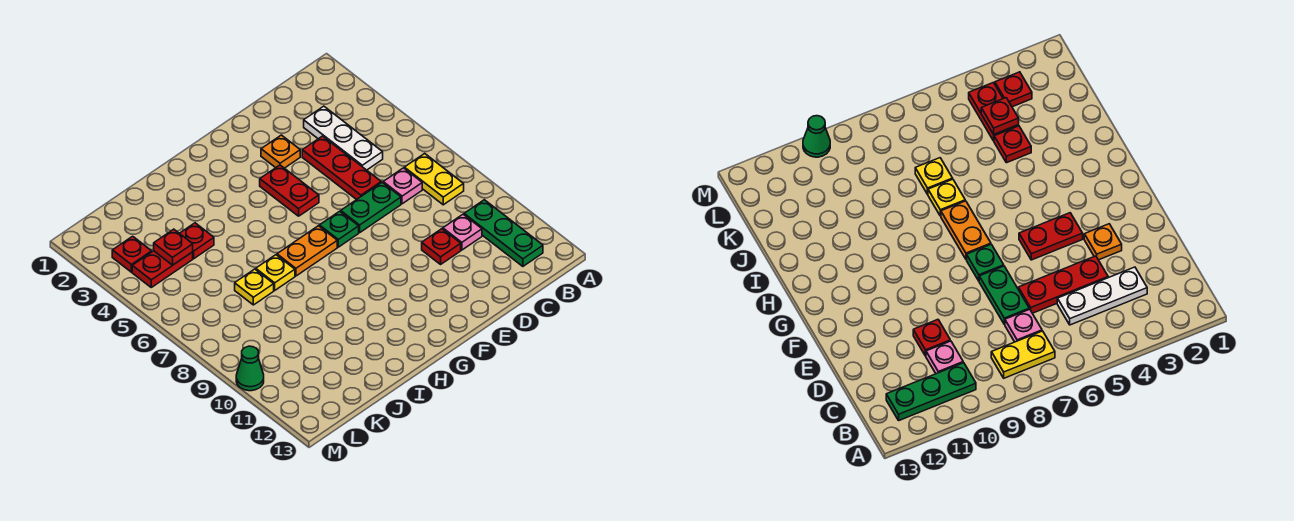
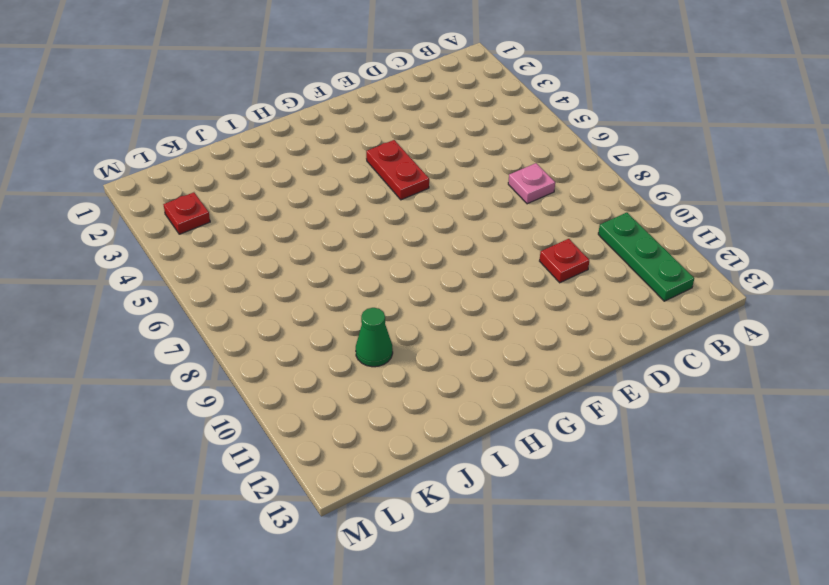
green 1x1 cone [356,308,393,367] -> green 1x1 cone moved to [236,346,264,391]
none -> yellow 1x2 plate [404,153,464,205]
none -> white 1x3 plate [304,106,383,170]
none -> pink 1x1 plate [443,214,482,250]

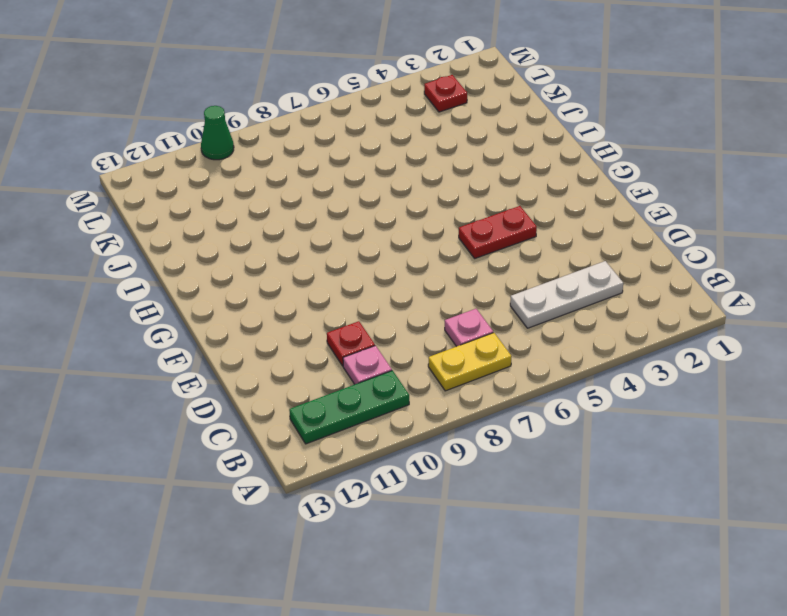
none -> red 1x3 plate [302,136,381,200]
none -> green 1x2 plate [341,182,401,233]
none -> orange 1x1 plate [261,135,300,168]

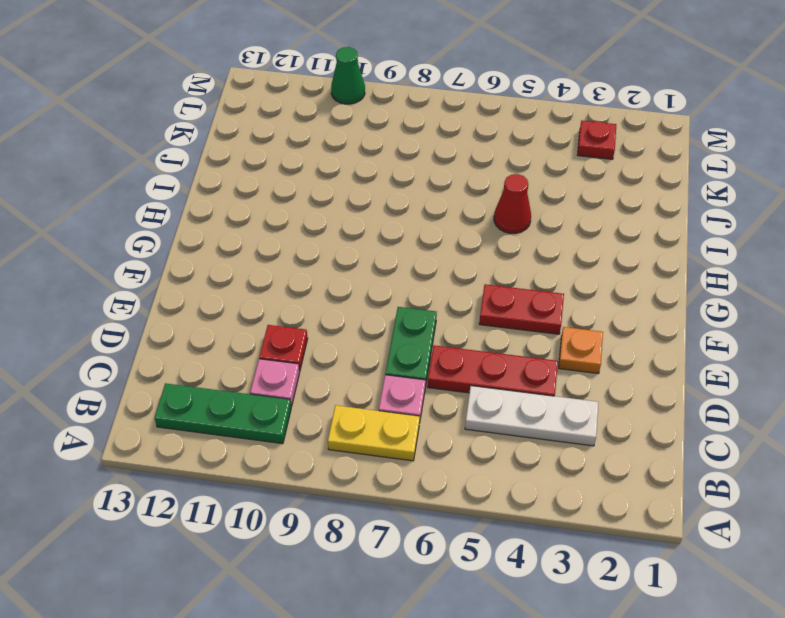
red 1x1 cone [494,174,531,233] -> none
none -> green 1x1 plate [319,211,359,247]
none -> orange 1x2 plate [277,226,337,276]
none -> yellow 1x1 plate [256,255,295,290]

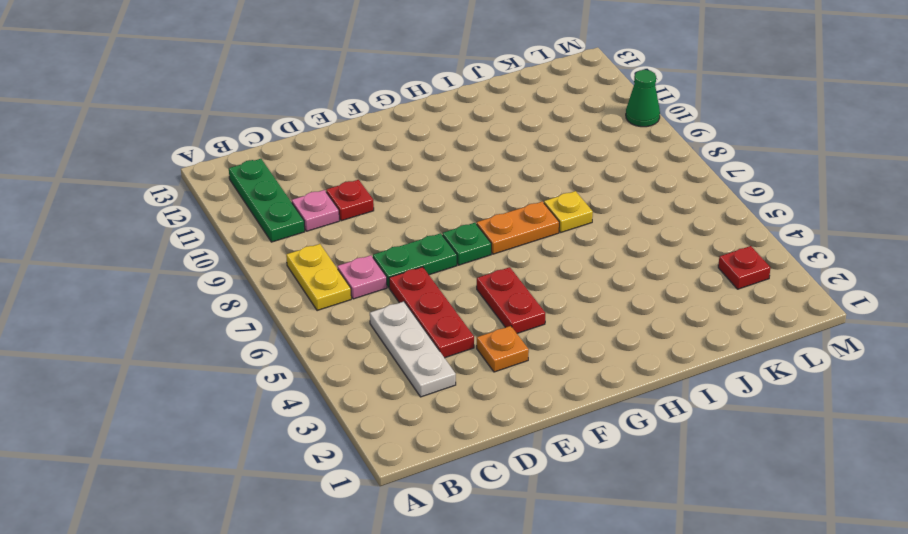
none -> red 1x1 plate [180,223,214,259]
none -> yellow 1x1 plate [235,269,274,305]
none -> red 1x2 plate [132,251,193,287]

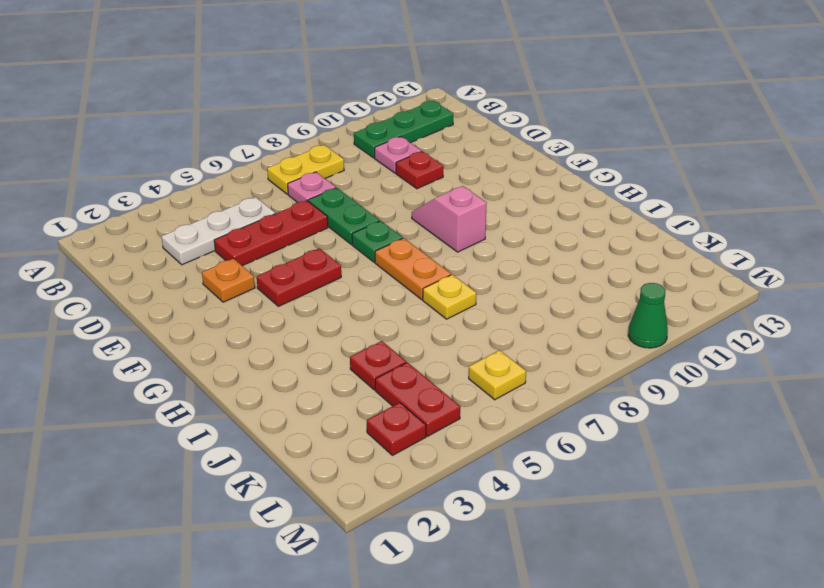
pink 1x2 slope [412,186,487,252] -> none
yellow 1x1 plate [469,350,526,400] -> yellow 1x1 plate moved to [235,269,274,305]
none -> red 1x1 plate [154,229,193,265]

